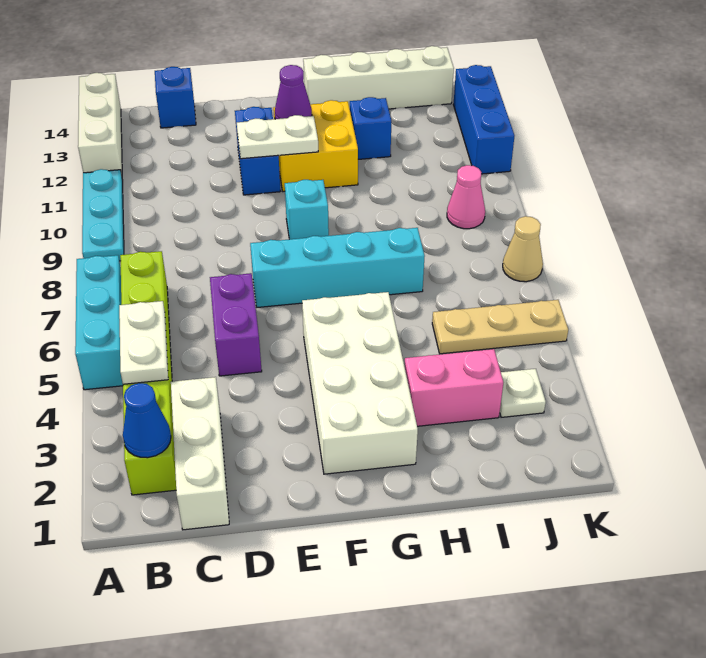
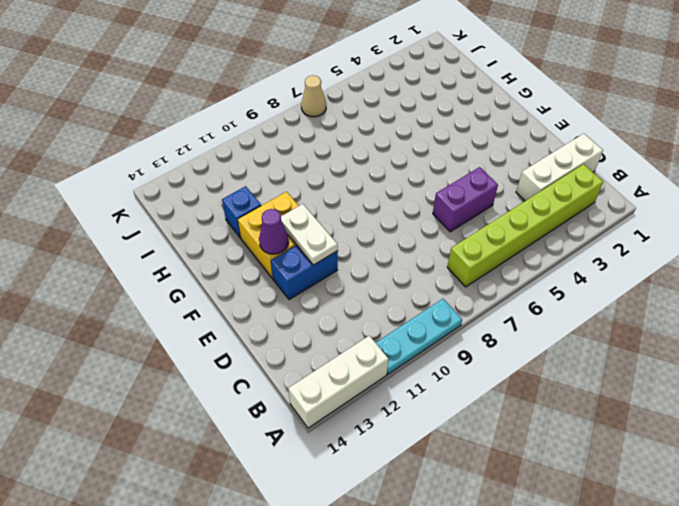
none -> cyan 1x3 brick [75,255,123,390]
none -> blue 1x1 brick [155,67,196,128]
none -> cyan 1x4 brick [250,228,425,307]

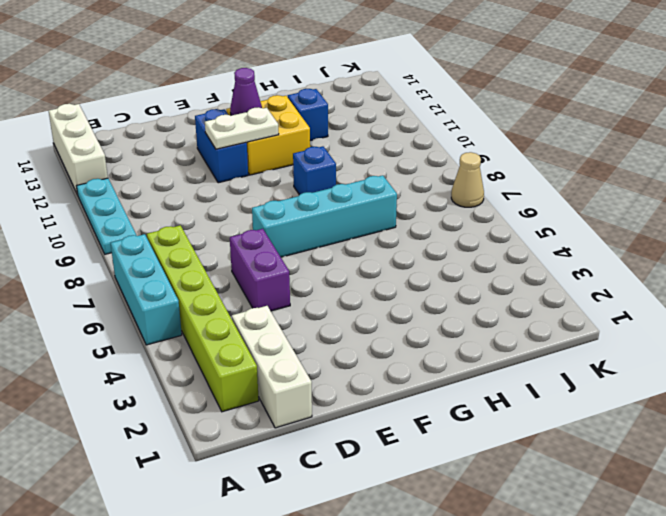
blue 1x1 brick [293,146,336,195] -> blue 1x1 brick moved to [155,67,196,128]
none -> white 2x4 brick [302,292,418,474]
none -> cyan 1x1 brick [285,180,329,239]
none -> white 1x4 brick [303,46,454,109]

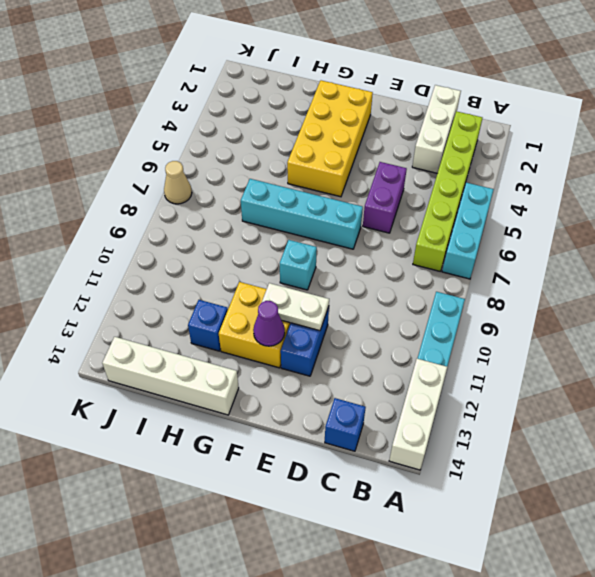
yellow 2x4 brick [287,80,373,197] -> white 2x4 brick [302,292,418,474]
none -> pink 1x2 brick [404,349,503,426]
none -> tan 1x3 plate [432,300,568,354]
none -> white 1x1 plate [500,369,546,417]

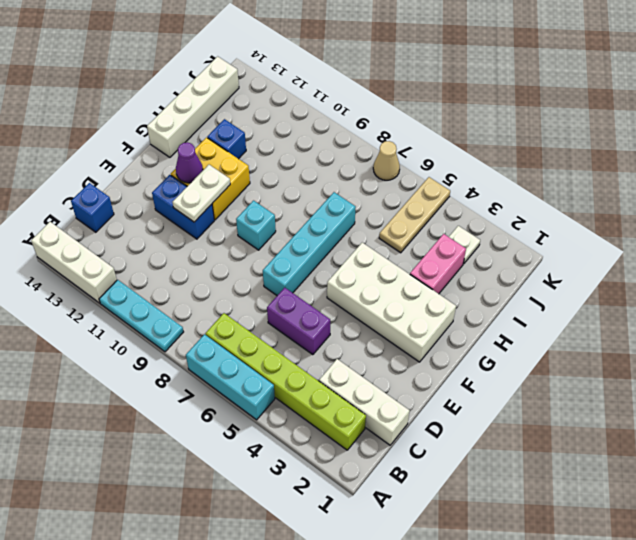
none -> pink 1x1 cone [447,165,485,229]
none -> blue 1x3 brick [453,65,514,174]
none -> blue 1x1 cone [123,383,171,458]

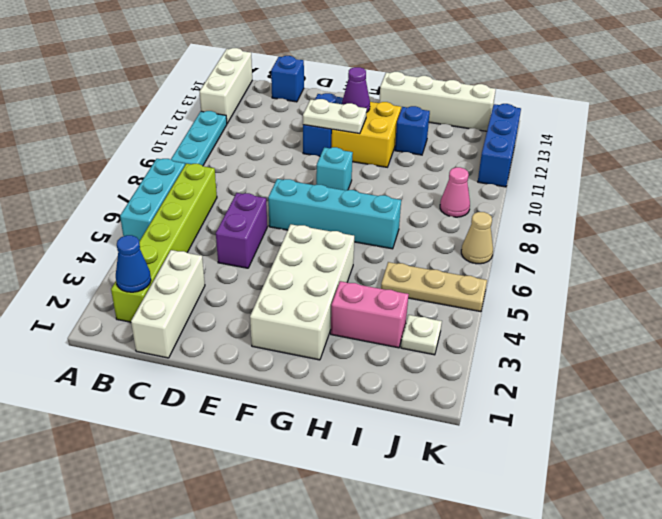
none -> white 1x2 plate [119,301,168,384]

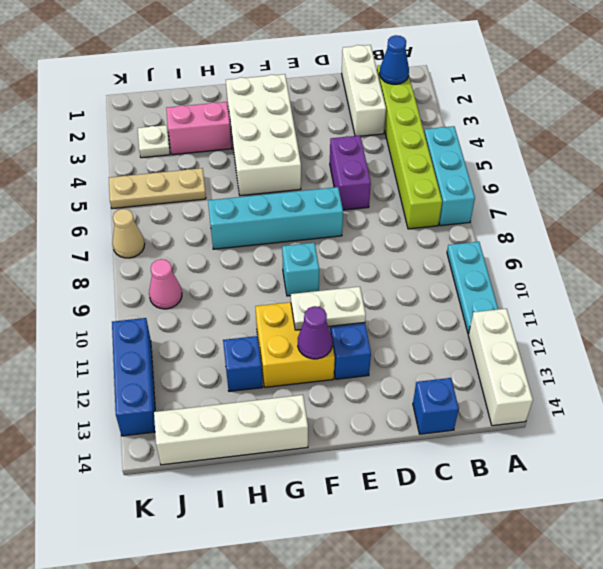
none -> white 1x2 plate [119,301,168,384]

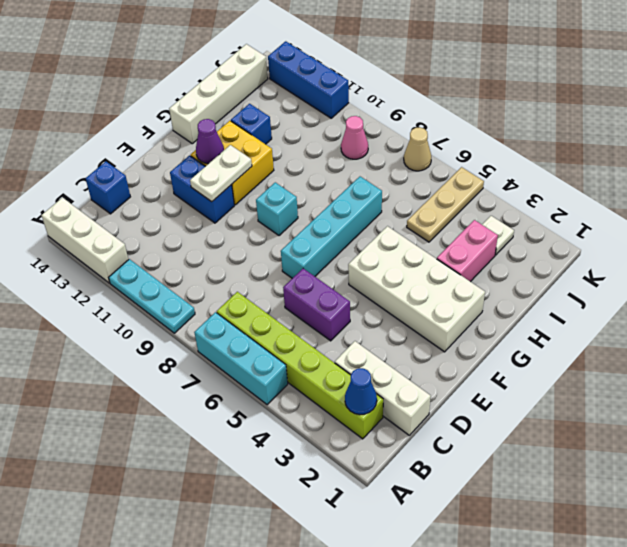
none -> white 1x2 plate [119,301,168,384]

